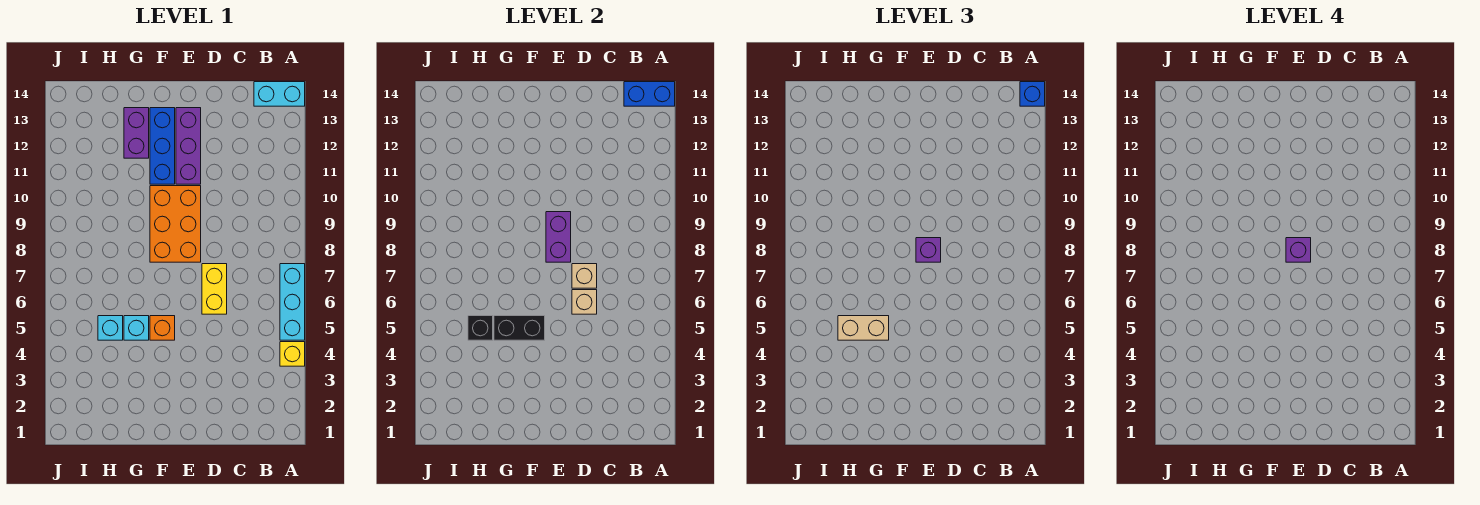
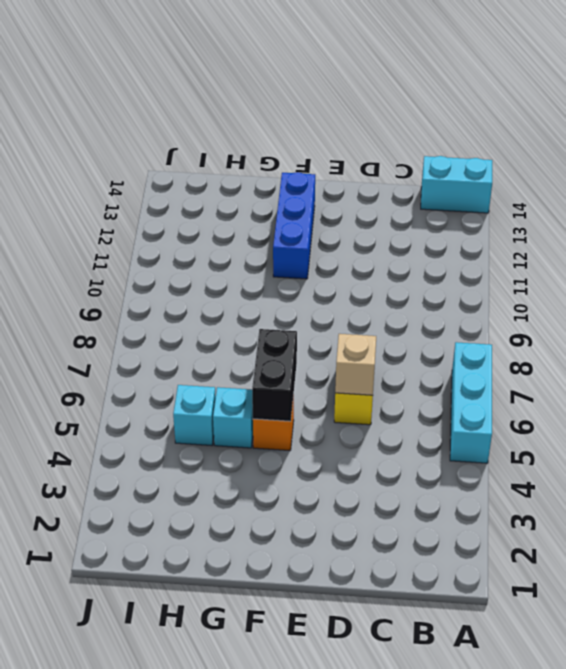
black 1x2 brick [252,329,297,421] -> black 1x2 brick turned to [494,316,545,340]
none -> yellow 1x1 brick [280,342,305,366]
none -> orange 2x3 brick [150,186,201,262]
none -> purple 1x3 brick [176,108,201,184]

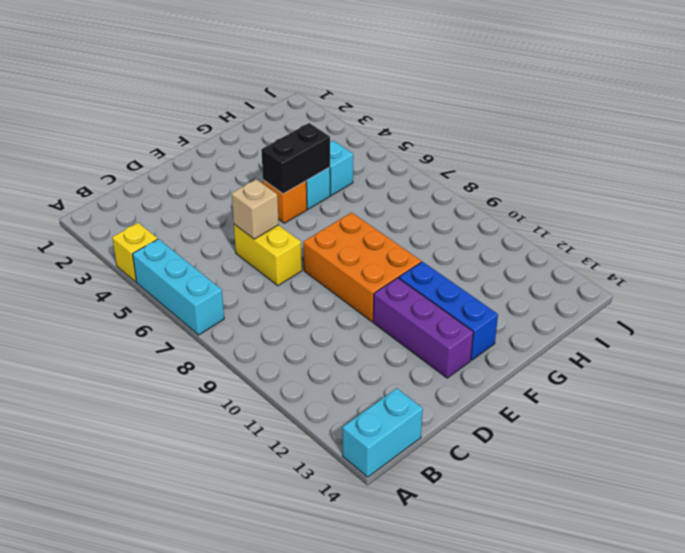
none -> purple 1x2 brick [124,108,149,158]
none -> blue 1x2 brick [624,82,675,106]
none -> tan 1x1 brick [572,264,597,288]

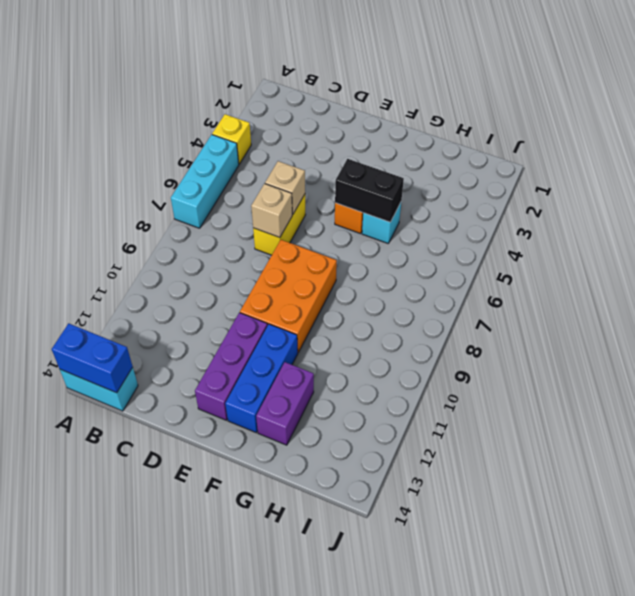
none -> cyan 1x1 brick [98,316,123,340]
none -> purple 1x2 brick [546,212,571,262]
none -> black 1x1 brick [468,316,493,340]

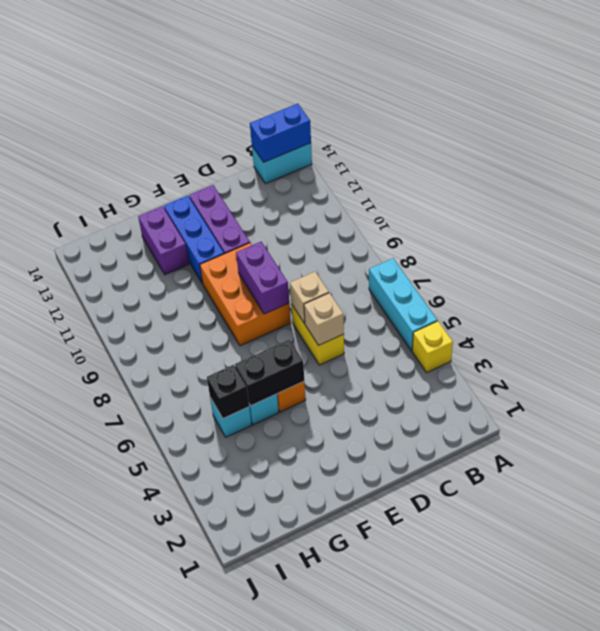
none -> blue 1x1 brick [1020,82,1045,106]
none -> purple 1x1 brick [916,238,941,262]
none -> tan 1x2 brick [838,316,889,340]

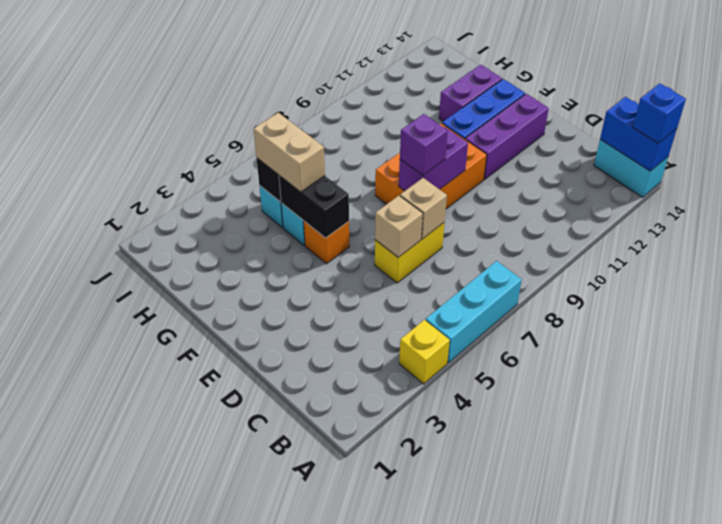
none -> purple 1x1 brick [1286,238,1311,262]

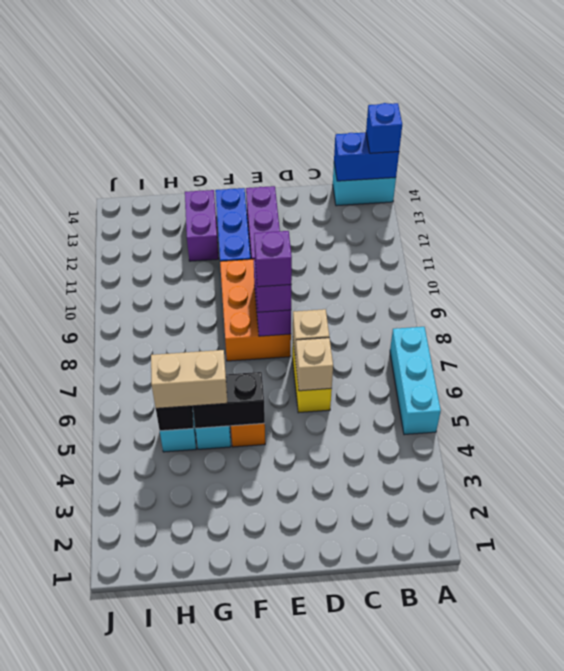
none -> yellow 1x1 brick [280,342,305,366]

